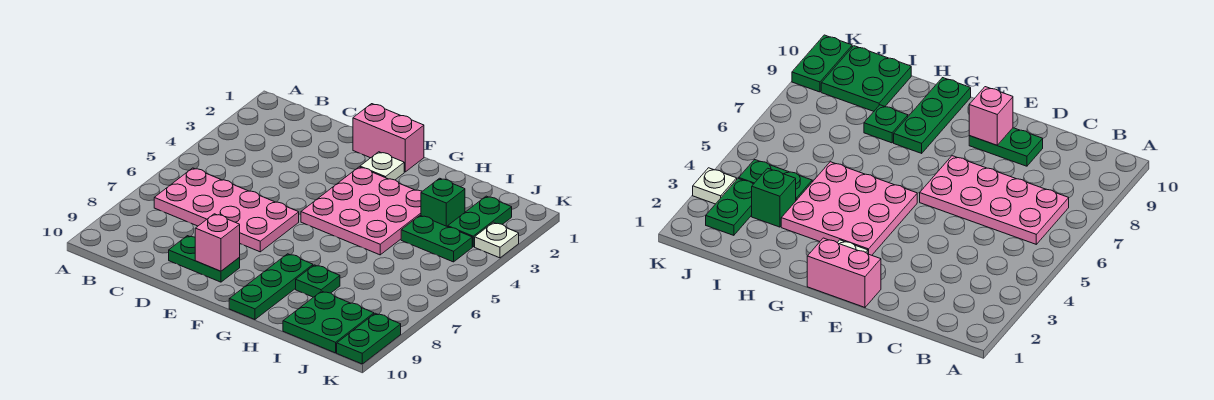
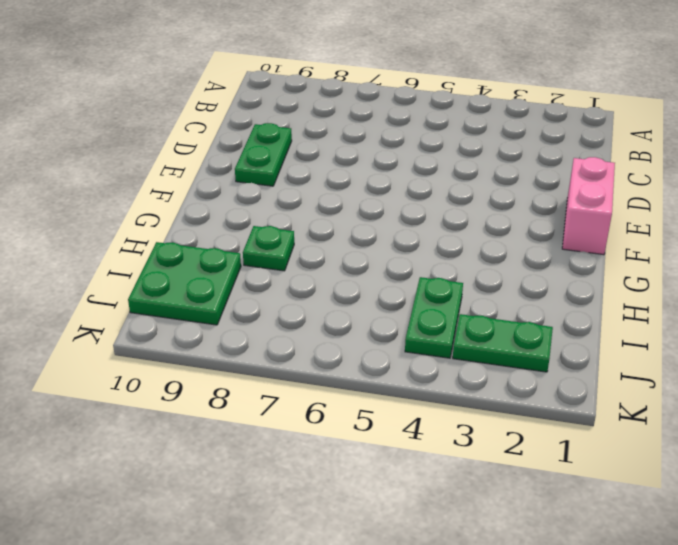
none -> pink 2x4 plate [154,168,299,252]
none -> white 1x1 plate [360,152,404,180]
none -> pink 3x3 plate [301,167,422,255]

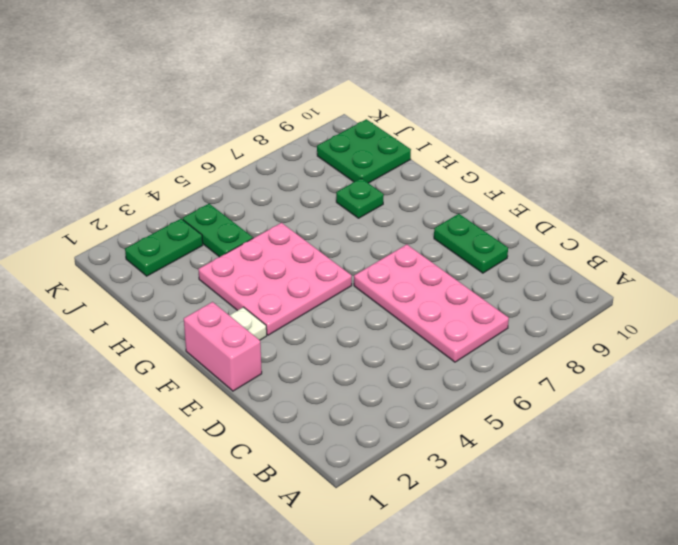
none -> green 1x3 plate [229,254,313,320]
none -> green 1x1 brick [421,178,465,227]
none -> white 1x1 plate [475,222,519,258]

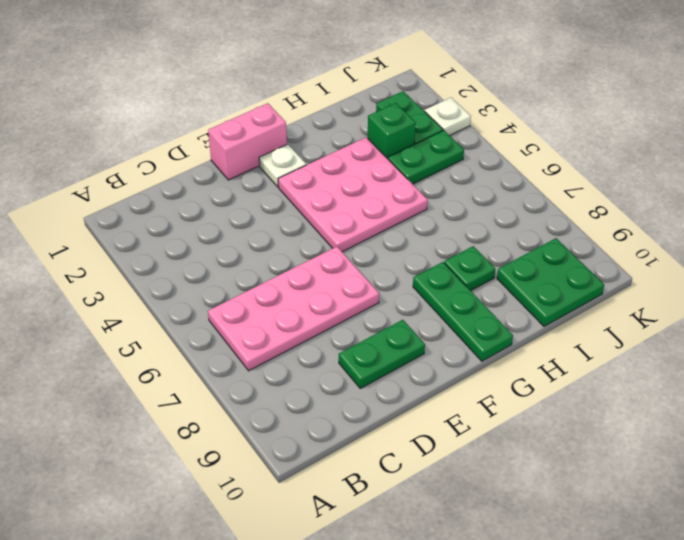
none -> green 1x2 plate [337,313,401,364]
none -> pink 1x1 brick [195,214,240,271]

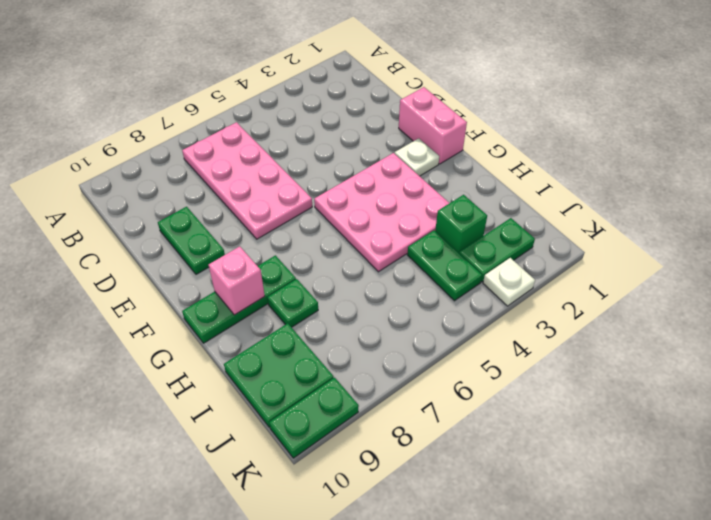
pink 1x1 brick [209,246,265,315] -> pink 1x1 brick moved to [195,214,240,271]

